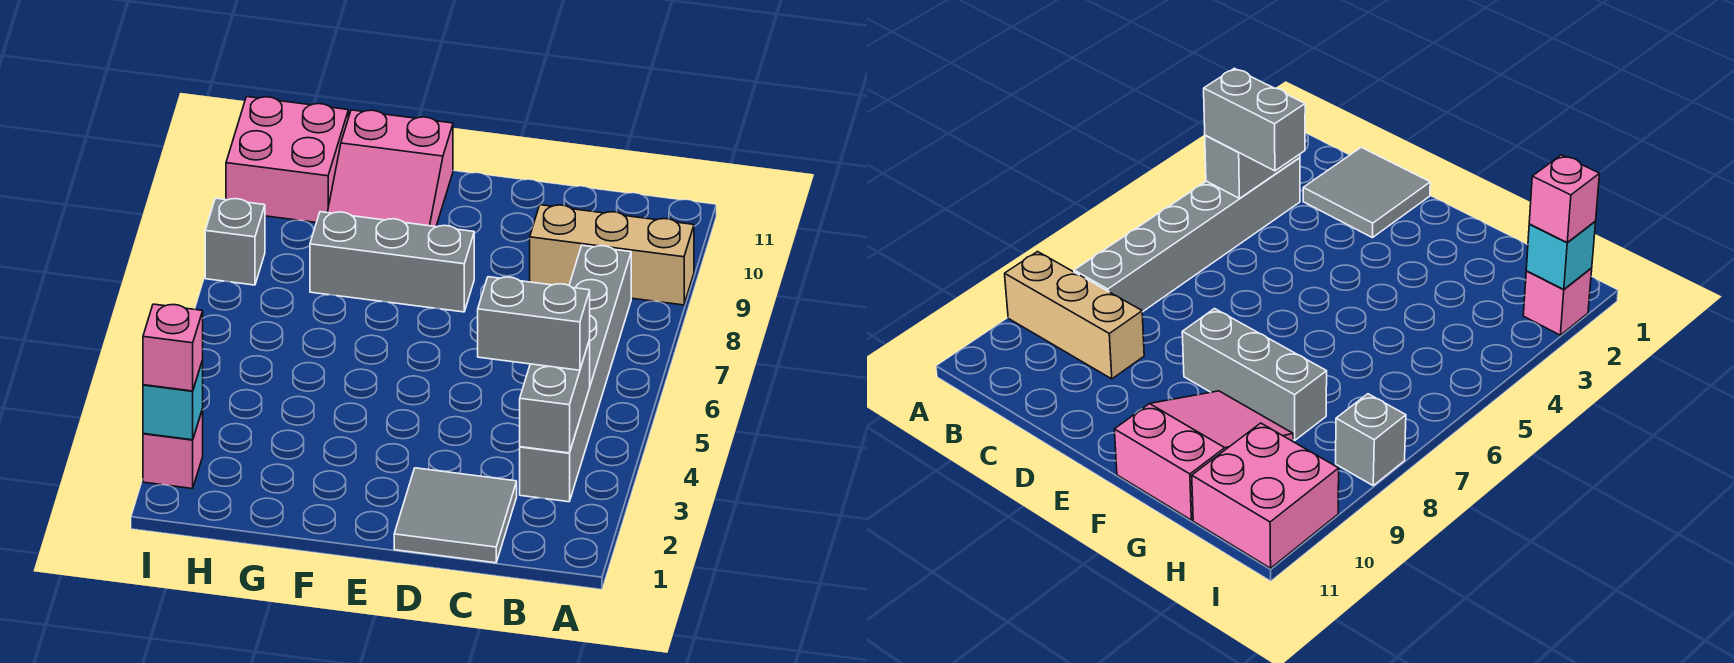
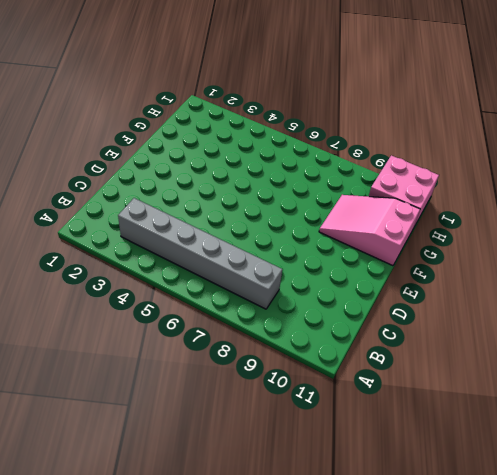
none -> tan 1x3 brick [530,205,694,305]
none -> grey 2x2 tile [394,468,517,563]
none -> grey 1x3 brick [310,212,474,312]

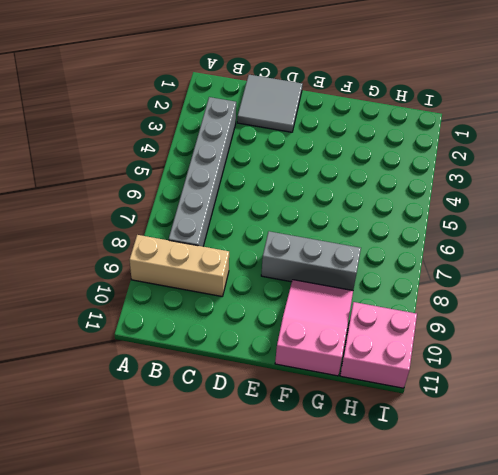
none -> pink 1x1 brick [143,409,203,489]
none -> grey 1x1 brick [205,198,265,285]
none -> grey 1x2 brick [520,340,590,453]

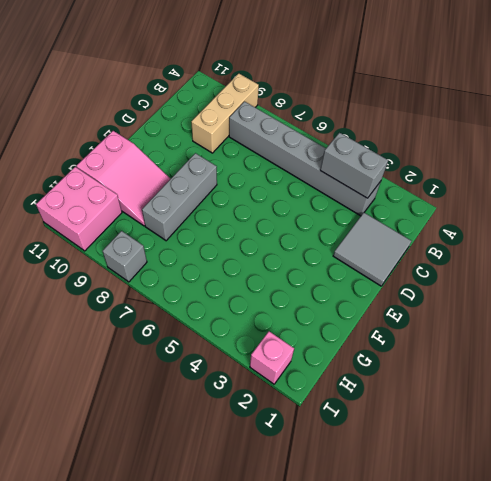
none -> cyan 1x1 brick [143,360,203,440]
none -> grey 1x2 brick [478,277,590,370]
none -> pink 1x1 brick [143,304,203,391]

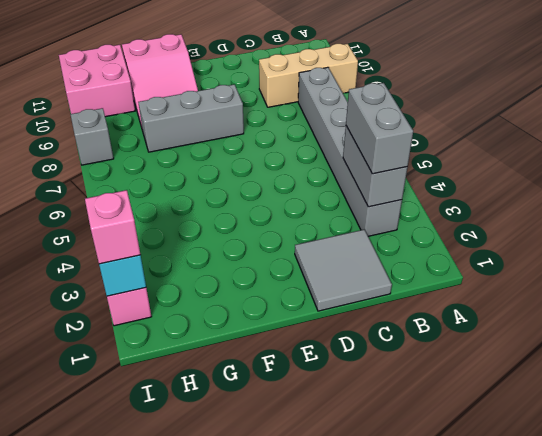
grey 1x2 brick [346,83,413,174] -> grey 1x2 brick turned to [478,277,590,370]

